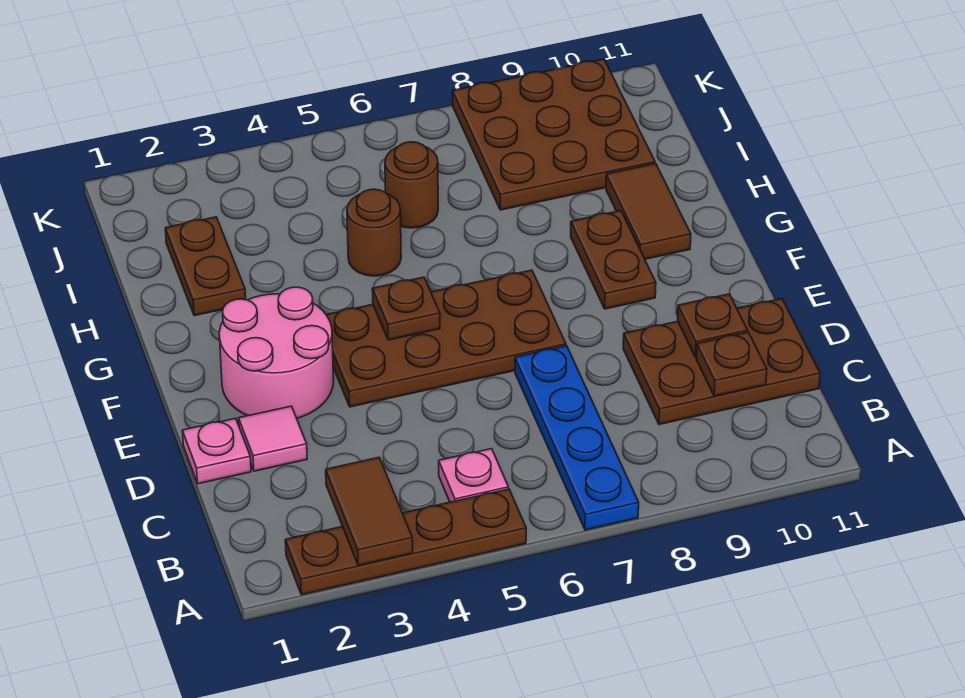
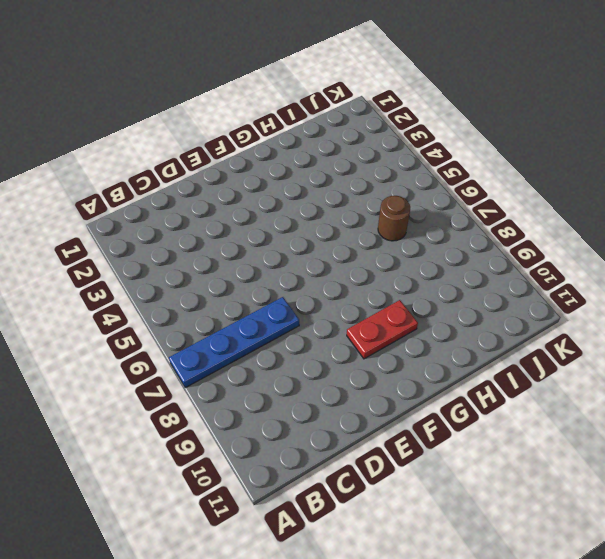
red 1x2 plate [347,300,418,359] -> brown 1x2 plate [571,211,656,309]
none -> brown 1x4 plate [285,489,526,595]
none -> pink 1x1 plate [439,449,508,502]
none -> brown 2x3 plate [623,299,820,425]

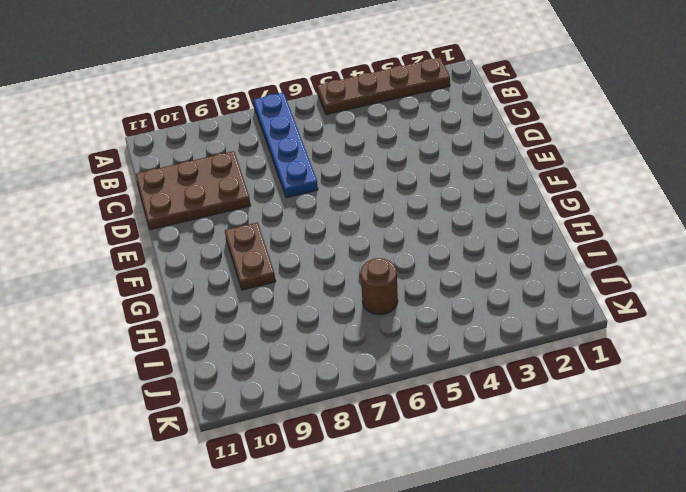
none -> pink 1x1 plate [439,449,508,502]
none -> pink 1x1 plate [182,418,251,484]
none -> pink 1x1 tile [239,406,307,471]

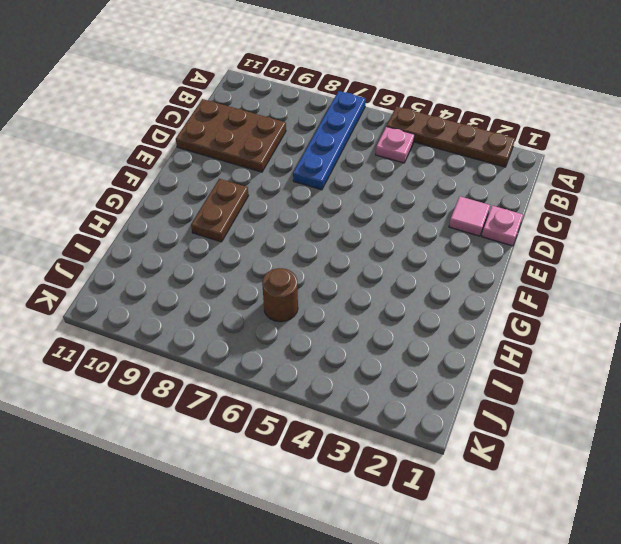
none -> pink 2x2 round brick [219,287,334,418]
none -> brown 2x4 plate [326,270,566,407]
none -> brown 1x2 tile [606,163,691,259]

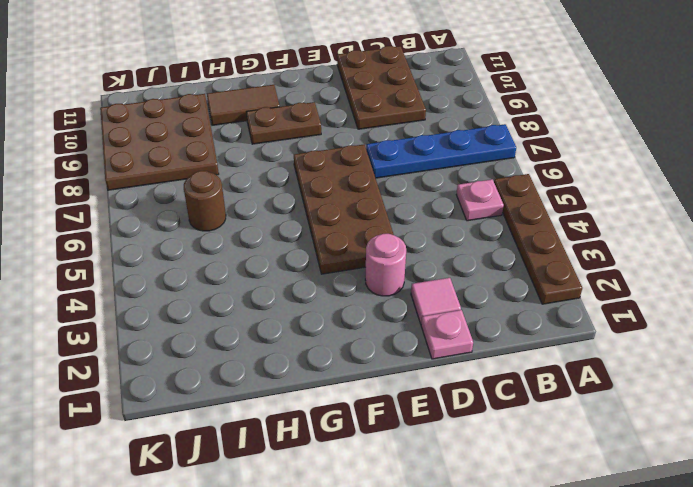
pink 1x1 round brick [365,234,406,296] -> pink 2x2 round brick [219,287,334,418]
none -> brown 1x2 plate [165,217,246,316]
none -> brown 1x1 round brick [347,189,401,276]
none -> brown 1x2 tile [326,457,413,566]

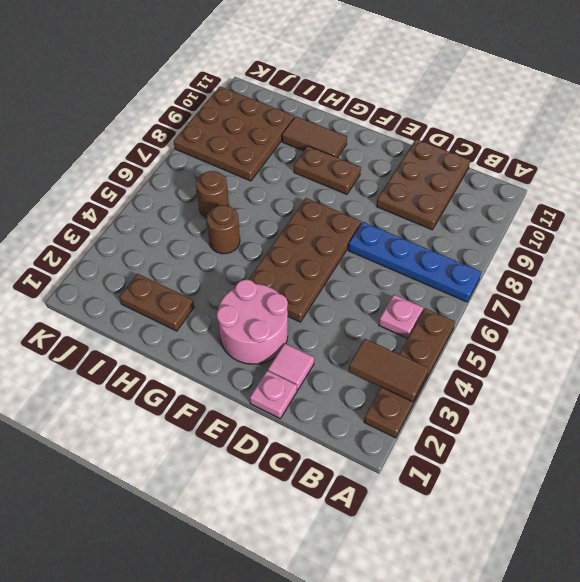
none -> brown 1x1 plate [696,332,767,396]
none -> brown 1x1 plate [678,294,748,357]
none -> brown 1x1 plate [372,277,440,340]

